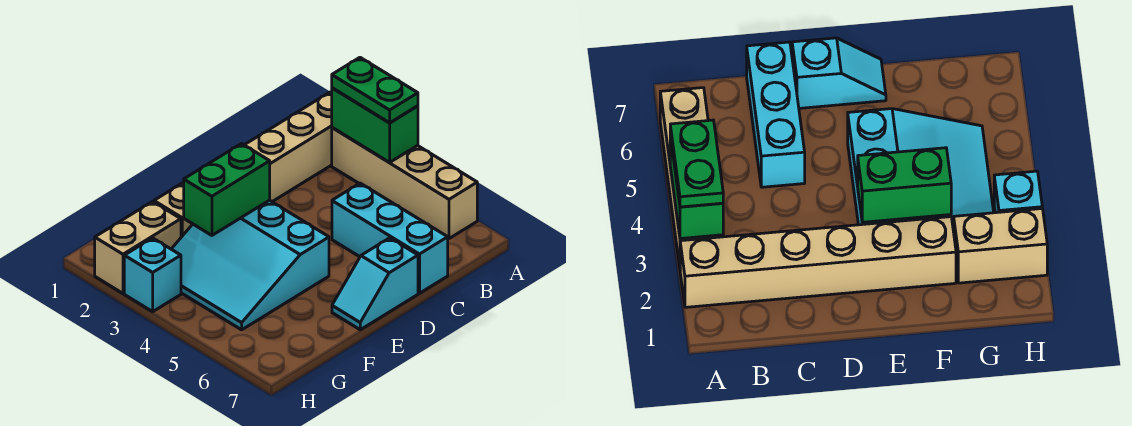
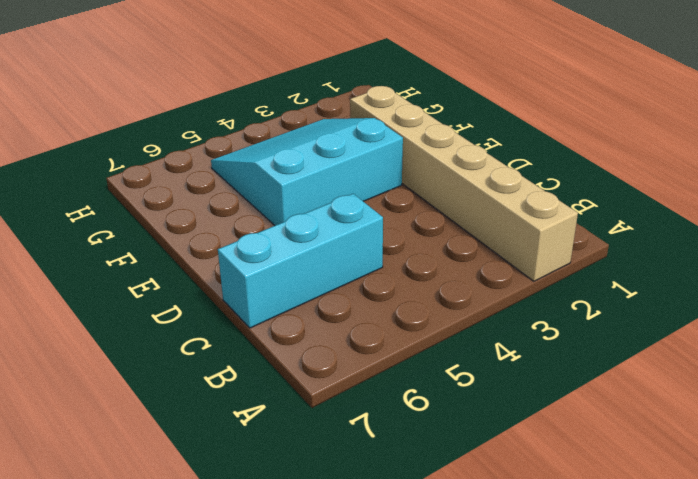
none -> tan 1x4 brick [332,128,477,238]
none -> cyan 1x2 slope [332,238,418,330]

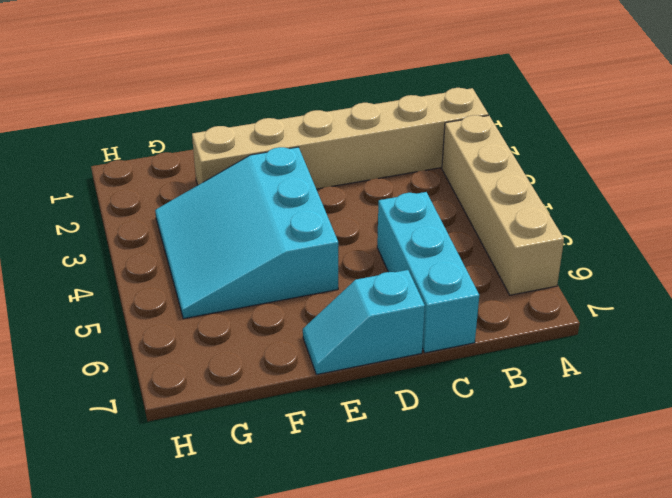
none -> tan 1x2 brick [95,202,181,293]
none -> cyan 1x1 brick [124,238,181,312]

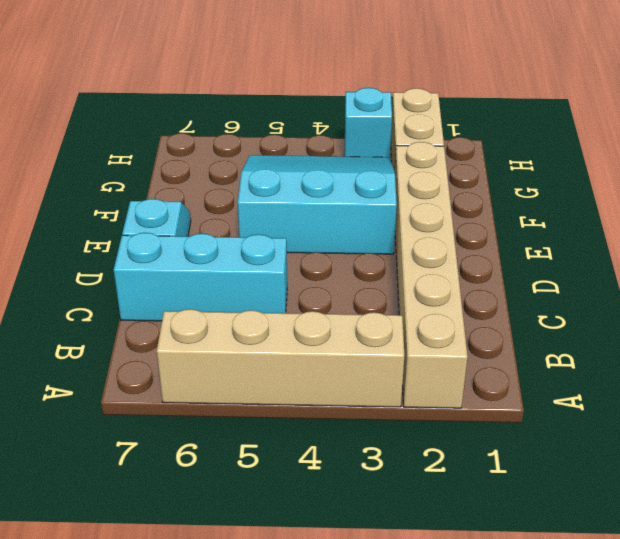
none -> green 1x2 brick [332,88,418,163]
none -> green 1x2 brick [184,144,270,235]

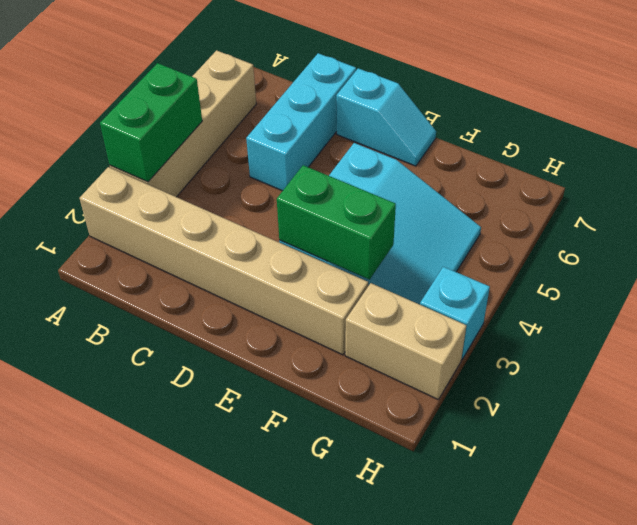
none -> green 1x2 plate [332,58,418,123]

